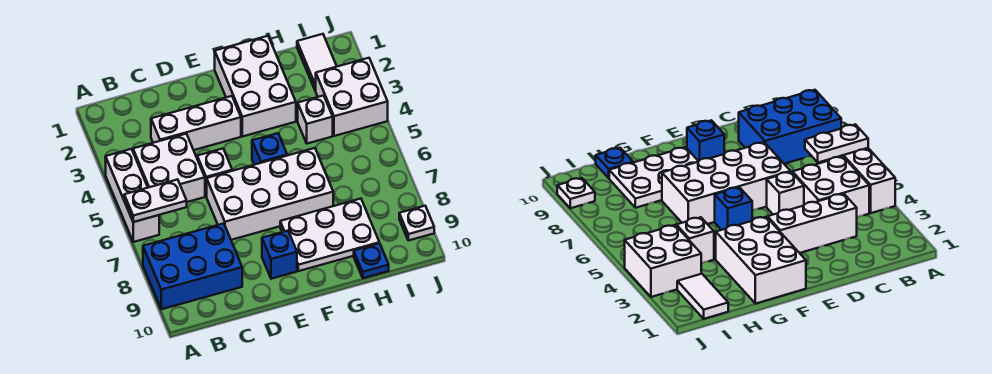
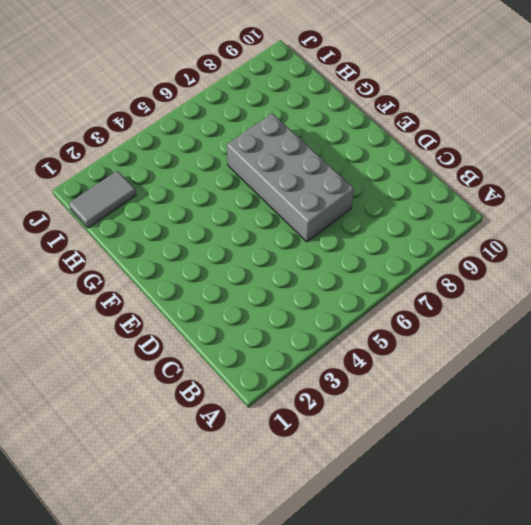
grey 2x4 brick [227,113,354,242] -> white 2x4 brick [207,148,333,240]
grey 1x2 tile [69,171,136,228] -> white 1x2 tile [297,34,337,91]
none -> white 1x3 brick [105,149,159,242]
none -> blue 2x3 brick [143,223,242,309]
none -> white 2x2 brick [133,134,205,202]

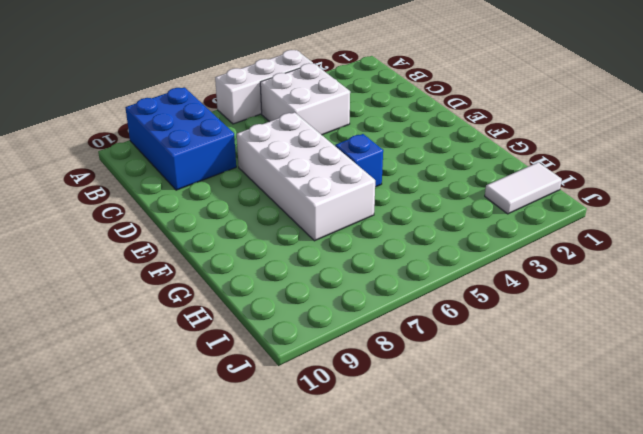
none -> white 1x3 brick [151,96,241,150]
none -> white 1x1 brick [197,149,232,197]
none -> blue 1x1 brick [262,231,297,279]

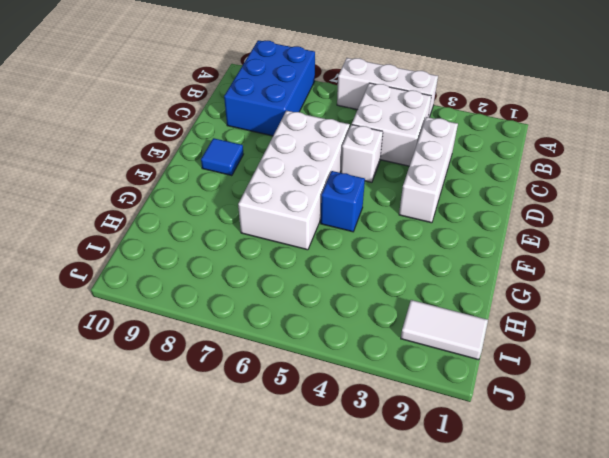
blue 1x1 tile [201,138,243,176] -> blue 1x1 brick [262,231,297,279]
none -> white 2x3 brick [215,36,296,137]
none -> white 2x3 plate [280,199,379,271]
none -> white 1x1 brick [297,95,333,144]

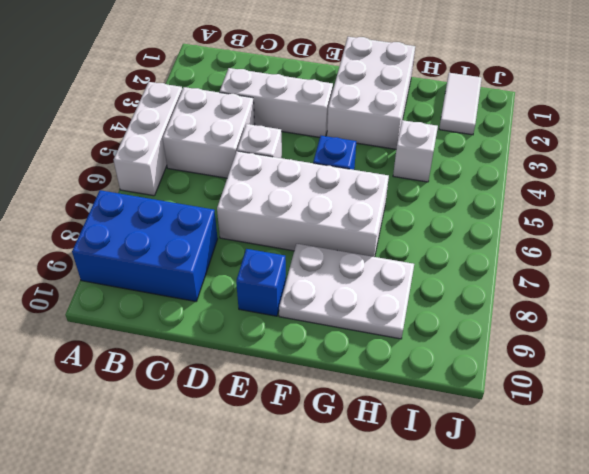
none -> blue 1x1 plate [354,243,389,278]
none -> white 2x2 brick [316,58,388,136]
none -> white 1x1 plate [399,206,434,241]

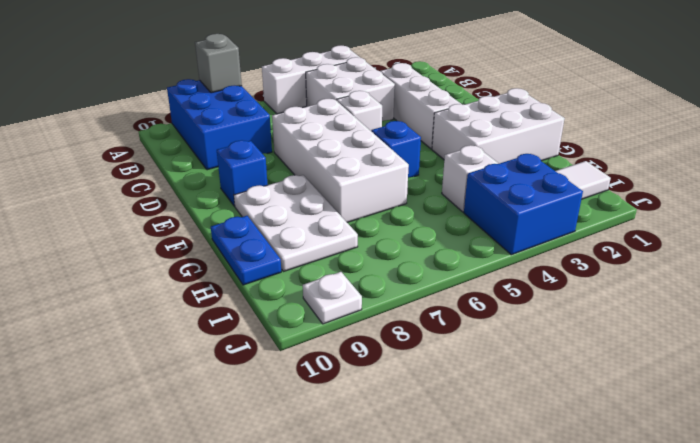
grey 1x1 brick [195,34,242,93] -> none
blue 1x2 plate [211,216,281,285] -> blue 1x1 plate [354,243,389,278]
blue 2x2 brick [464,154,583,255] -> white 2x2 brick [316,58,388,136]
none -> white 1x2 plate [124,179,187,222]

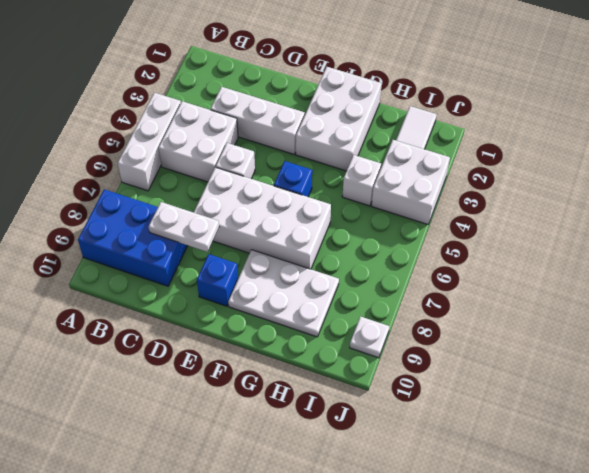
white 1x2 plate [149,202,219,252] -> white 1x2 plate moved to [124,179,187,222]
none -> blue 1x1 plate [354,243,389,278]

